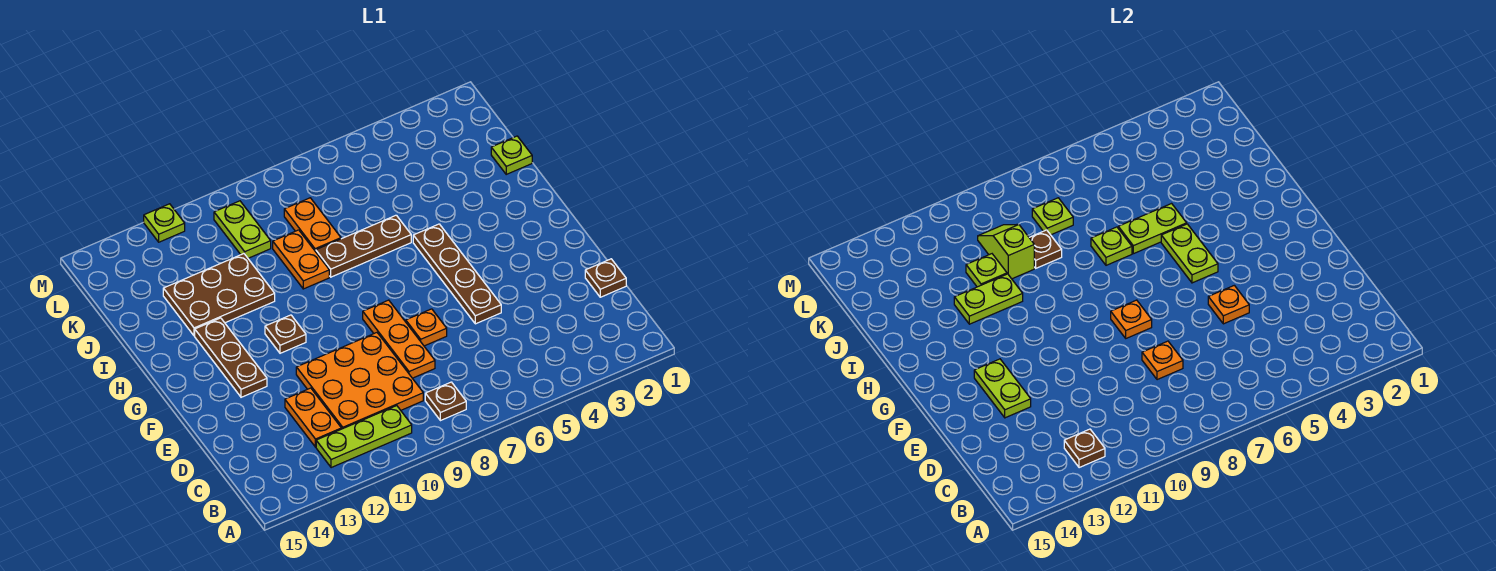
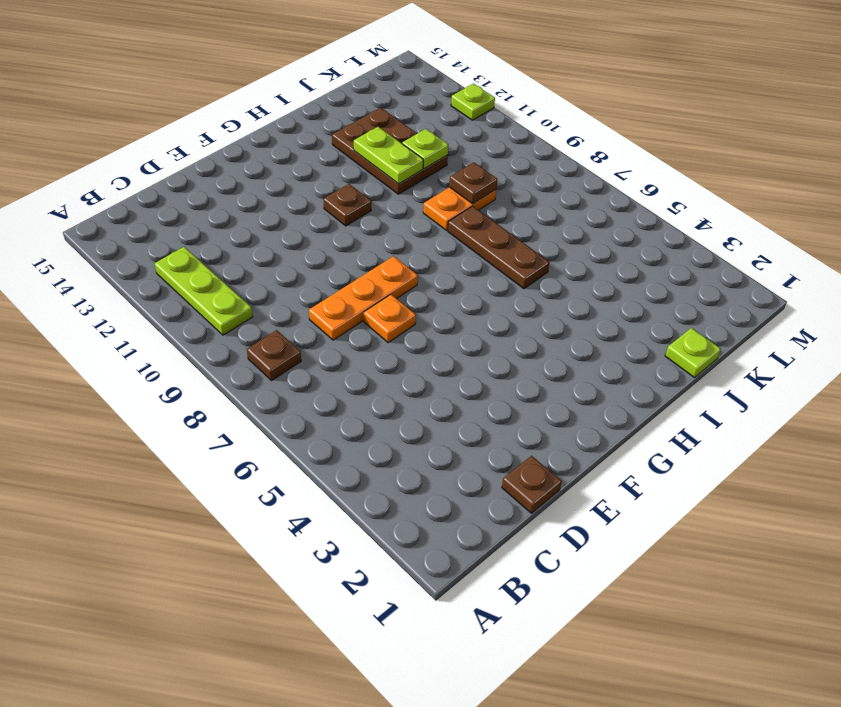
none -> orange 3x3 plate [296,333,423,429]
none -> orange 1x2 plate [285,388,341,447]
none -> brown 1x4 plate [413,224,501,324]
none -> brown 1x3 plate [195,318,267,397]

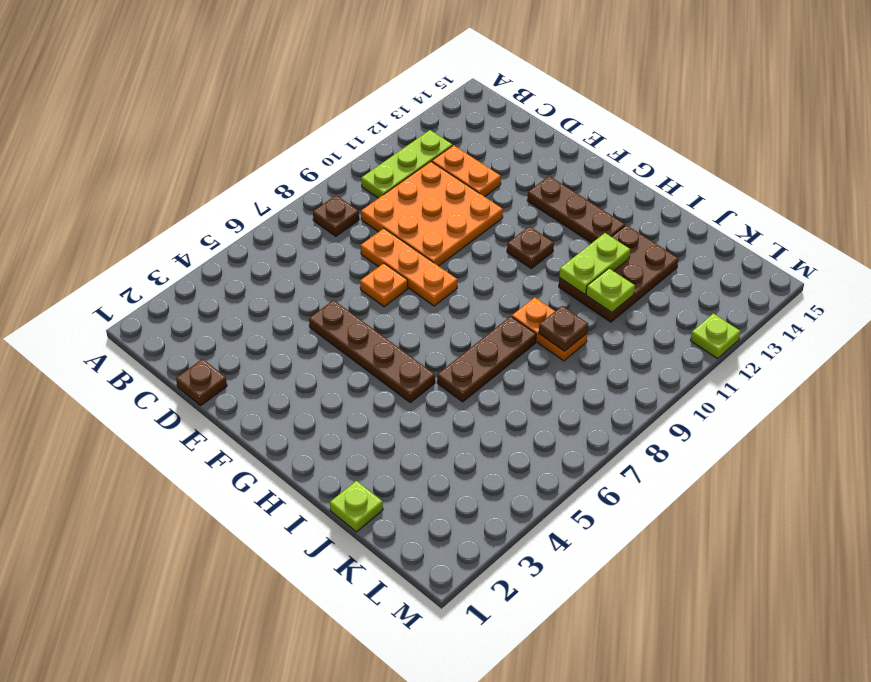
none -> orange 1x2 plate [284,198,341,252]
none -> lime 1x2 plate [214,201,271,258]
none -> brown 1x1 plate [1064,429,1105,468]
none -> orange 1x1 plate [1142,341,1183,380]

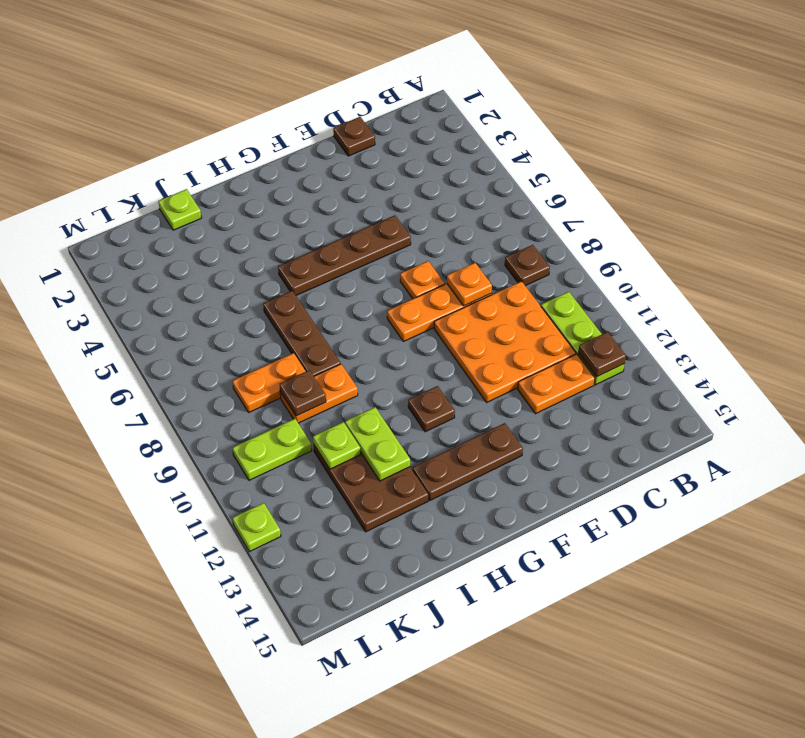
none -> orange 1x1 plate [1208,285,1249,324]
none -> lime 1x2 plate [974,359,1031,418]
none -> orange 1x1 plate [1111,300,1152,338]
none -> lime 1x2 plate [1161,224,1218,283]

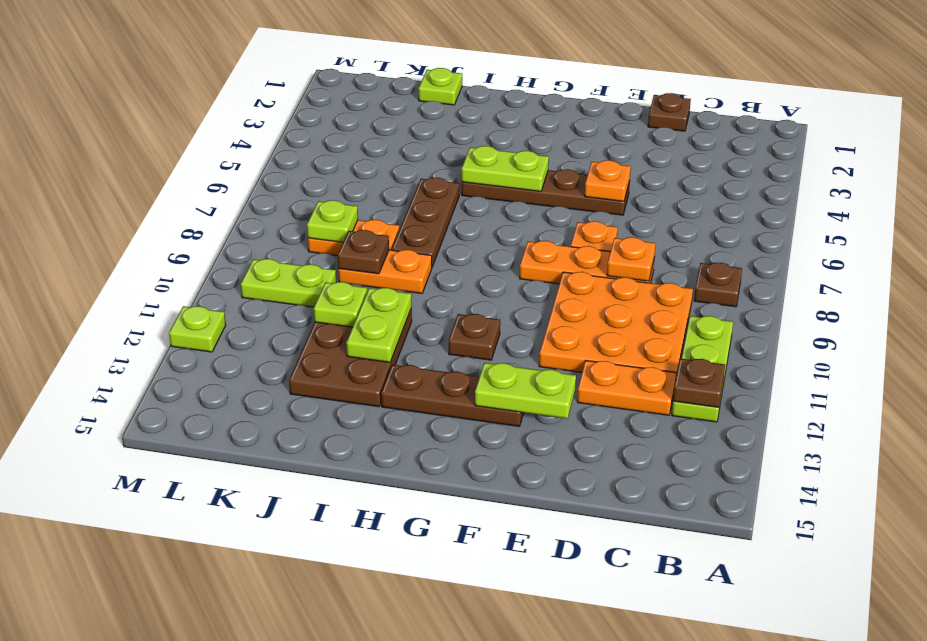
none -> orange 1x1 plate [1111,300,1152,338]
none -> lime 1x2 plate [1118,204,1187,254]
none -> lime 1x1 plate [1091,227,1132,265]
none -> lime 1x2 slope [978,224,1034,279]

